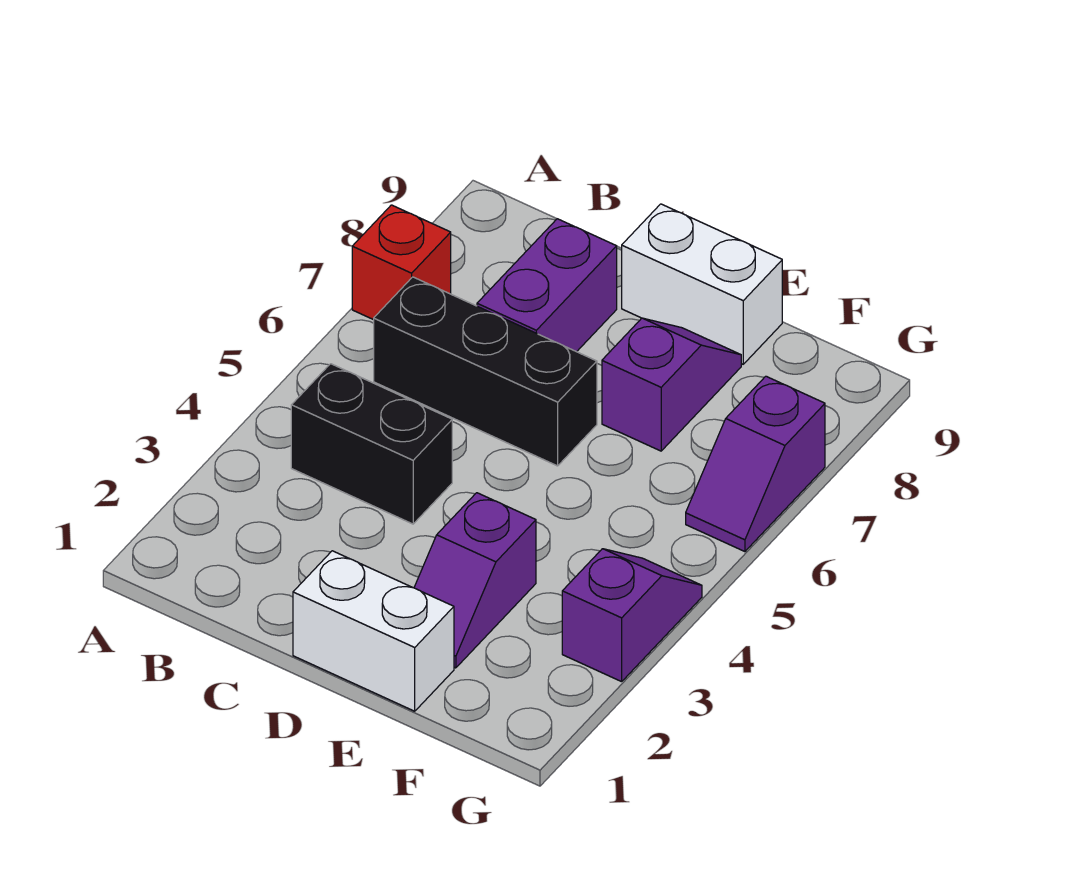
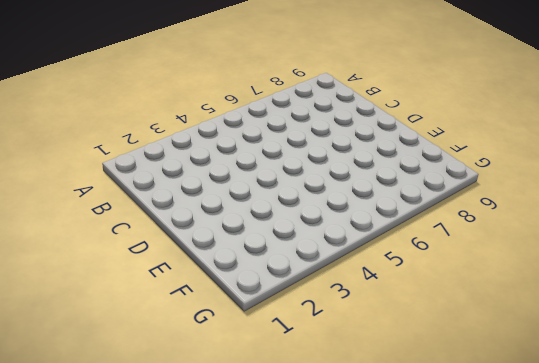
none -> red 1x1 brick [352,205,451,320]
none -> black 1x2 brick [291,364,452,524]

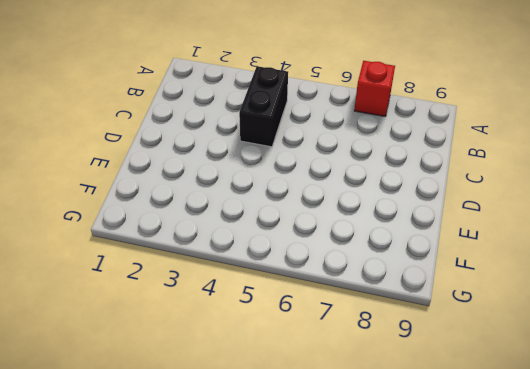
none -> black 1x3 brick [374,277,597,466]
none -> purple 1x2 brick [477,219,617,352]

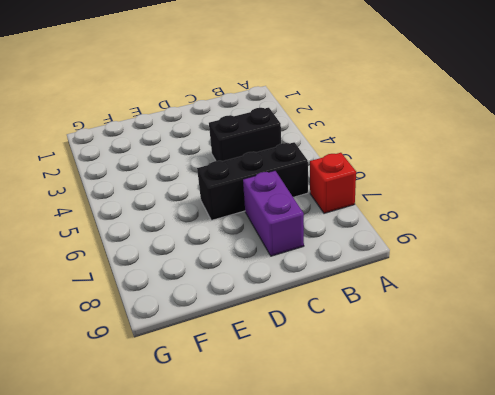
none -> white 1x2 brick [293,551,454,711]
none -> white 1x2 brick [622,204,782,364]

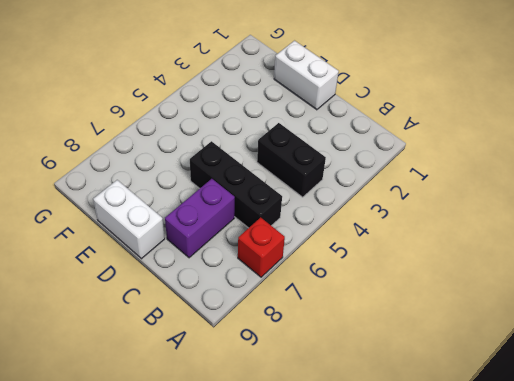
none -> purple 1x2 slope [414,493,536,668]
none -> purple 1x2 slope [602,318,741,451]

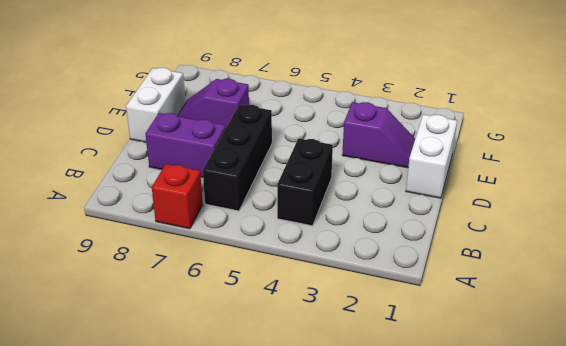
none -> purple 1x2 slope [562,549,702,682]
none -> purple 1x2 slope [686,376,825,552]

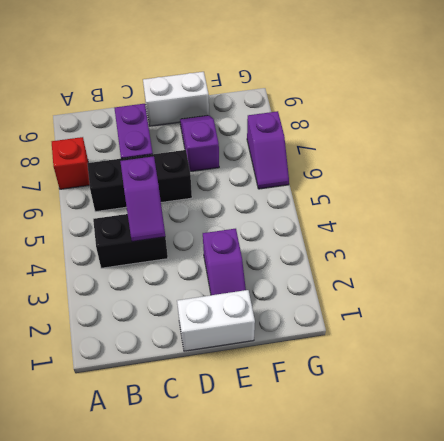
purple 1x2 slope [120,156,165,242] -> purple 1x2 slope turned to [562,549,702,682]

